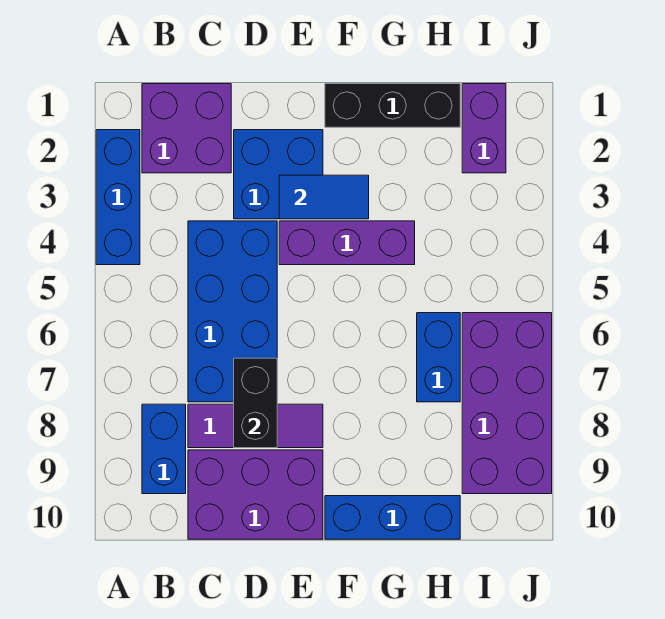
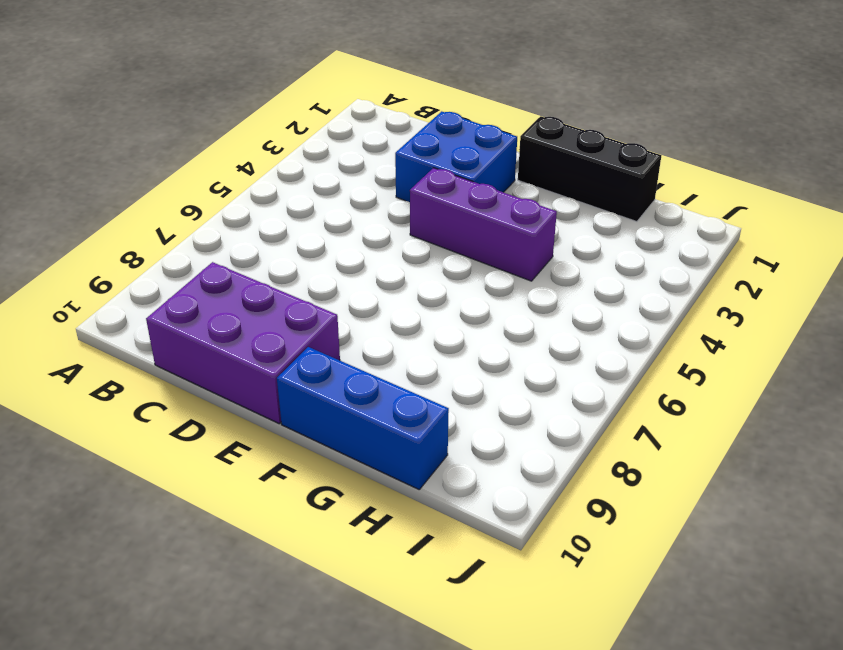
none -> blue 1x3 brick [96,130,140,265]
none -> purple 2x2 brick [142,84,231,173]
none -> blue 1x2 brick [142,404,186,494]

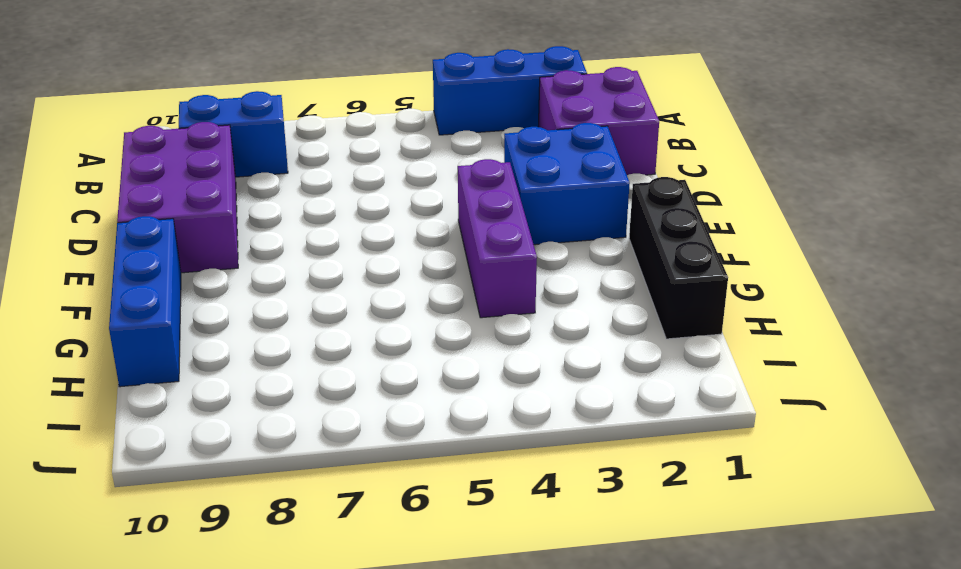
none -> blue 2x4 brick [188,221,277,402]
none -> purple 1x3 tile [188,404,323,448]
none -> blue 1x2 brick [417,313,460,402]

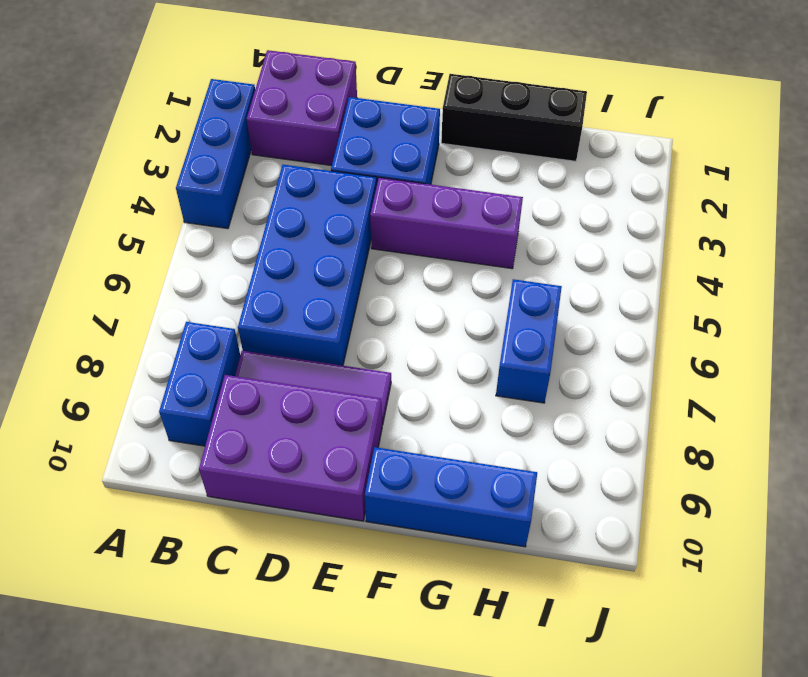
none -> purple 1x2 brick [462,84,506,173]
none -> purple 2x4 brick [462,313,552,494]
none -> black 1x2 brick [234,358,277,448]

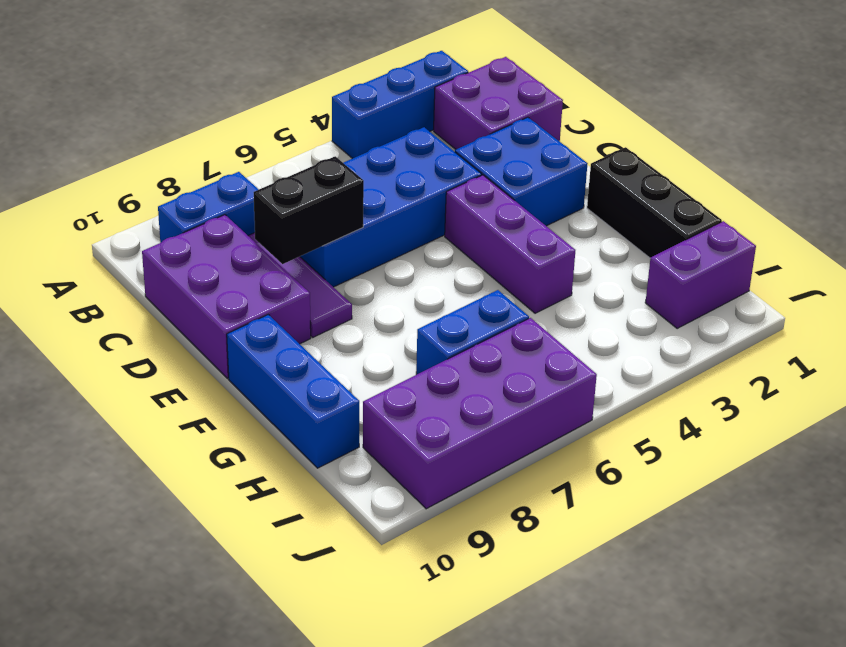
none -> blue 1x2 tile [279,175,369,219]

